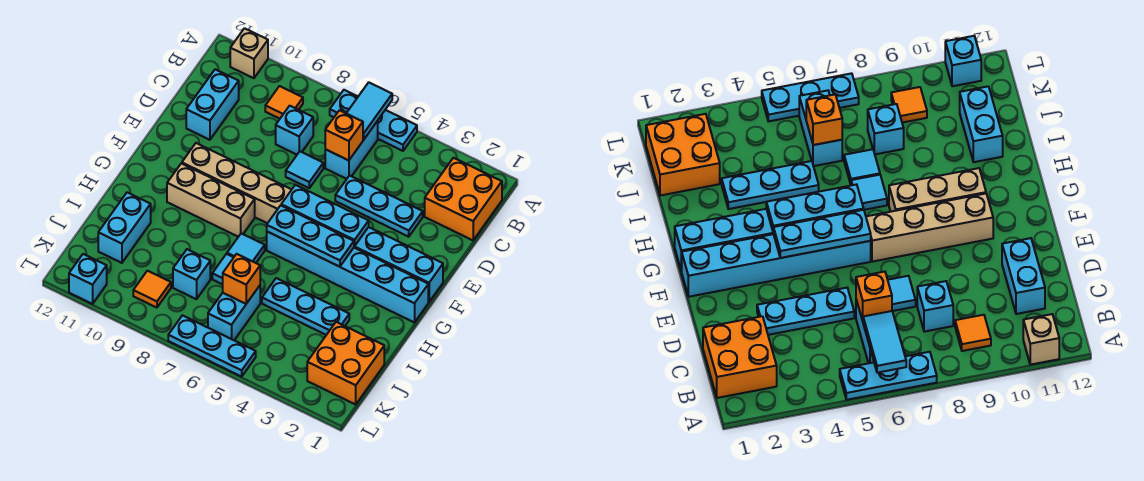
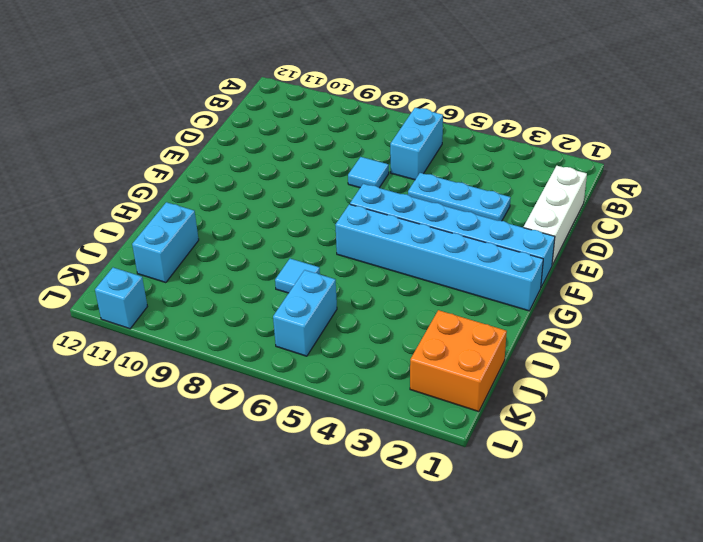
white 1x3 brick [524,166,587,265] -> orange 2x2 brick [425,158,502,240]
none -> cyan 1x3 plate [330,90,417,151]
none -> tan 1x1 brick [230,28,268,78]
none -> orange 1x1 tile [265,86,303,119]

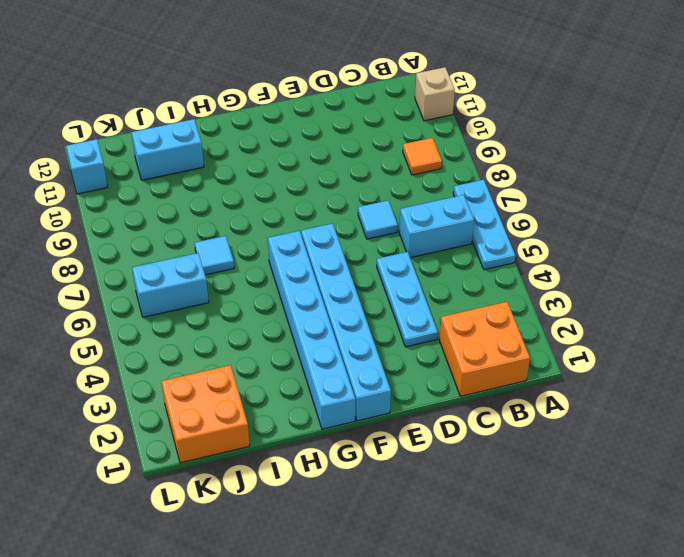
none -> cyan 1x1 brick [276,106,313,155]
none -> cyan 1x2 brick [186,69,239,140]
none -> tan 1x4 brick [182,143,292,223]

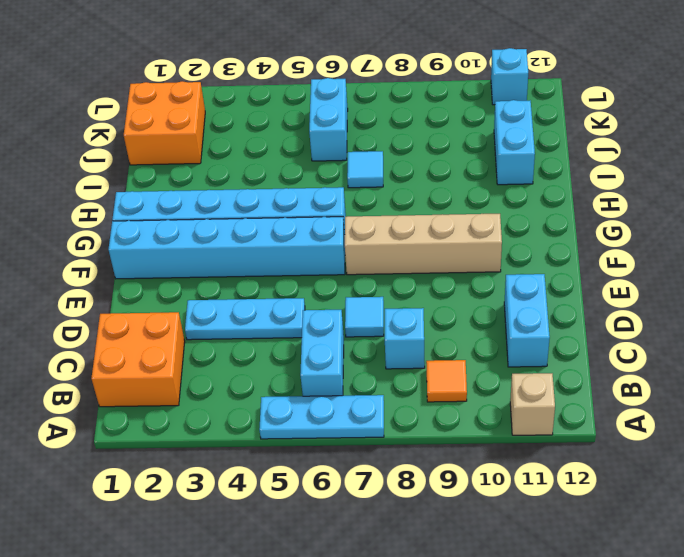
none -> tan 1x3 brick [167,163,255,237]
none -> cyan 1x1 tile [227,233,265,263]
none -> cyan 1x3 plate [262,278,349,335]

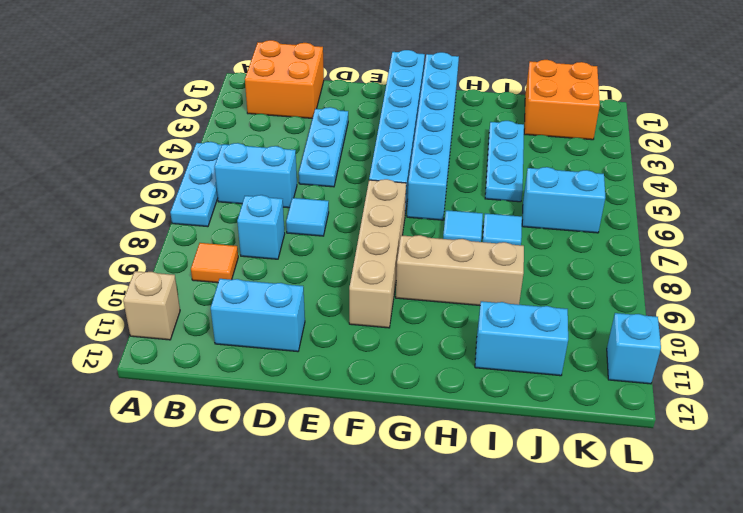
tan 1x3 brick [396,235,524,305] -> tan 1x3 brick turned to [167,163,255,237]
none -> cyan 1x1 brick [173,249,210,299]
none -> orange 1x1 tile [133,271,171,308]
none -> cyan 1x3 plate [168,315,256,377]

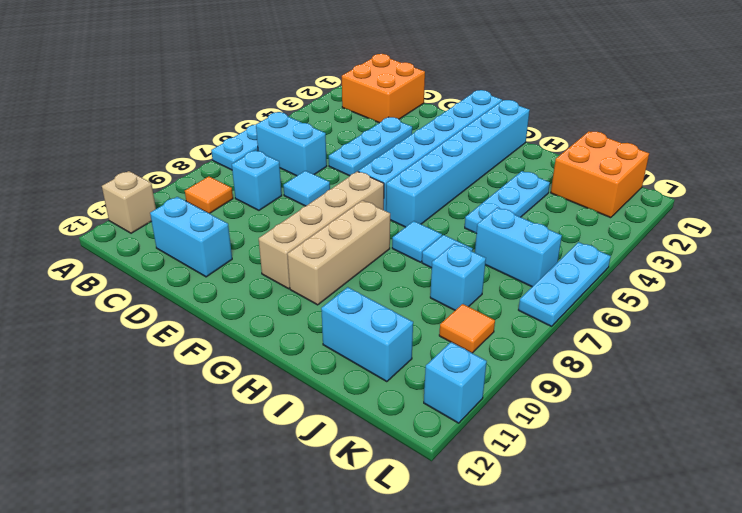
none -> cyan 1x2 tile [346,82,392,140]
none -> orange 1x1 brick [325,110,363,161]
none -> cyan 1x3 plate [281,185,369,246]

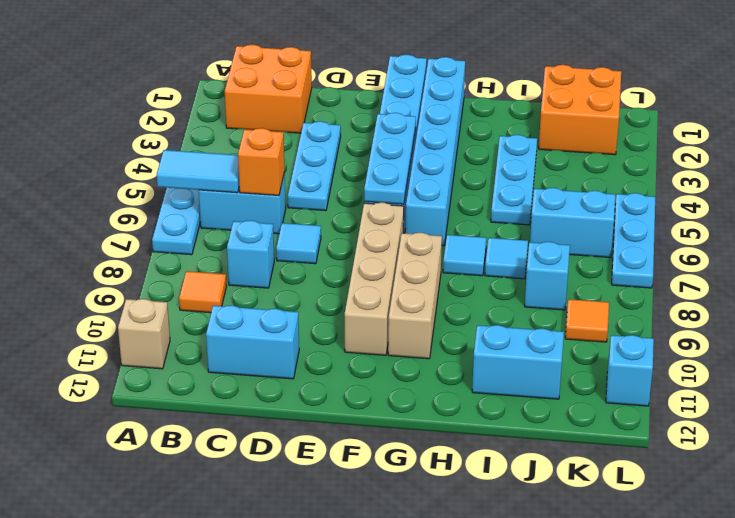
none -> cyan 1x3 plate [267,205,354,267]
none -> orange 1x1 brick [223,254,260,304]

